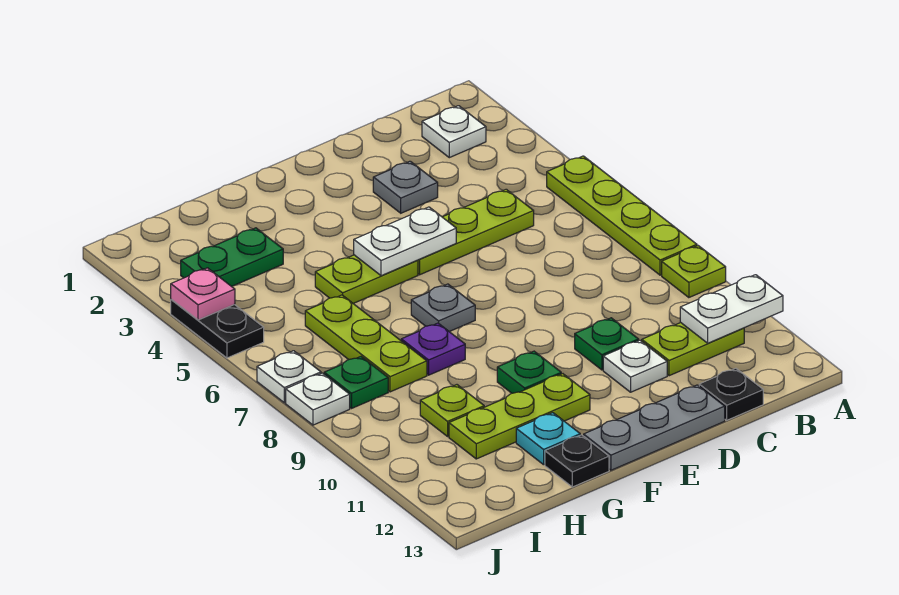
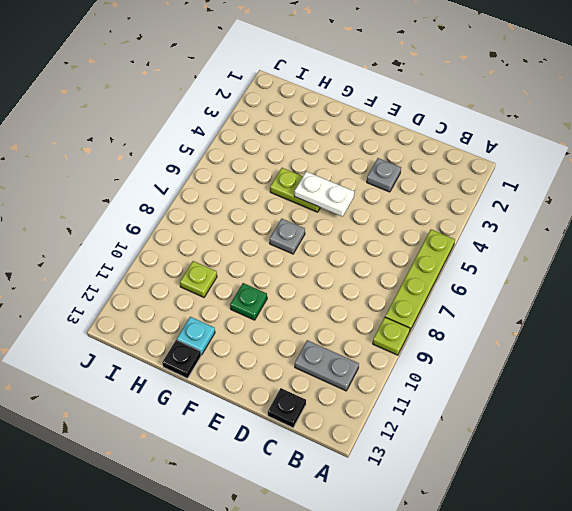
grey 1x2 plate [295,340,359,391] -> lime 1x2 plate [642,323,744,376]
none -> white 1x1 plate [422,106,486,158]
none -> lime 1x3 plate [418,189,534,275]
none -> green 1x1 plate [575,318,639,370]

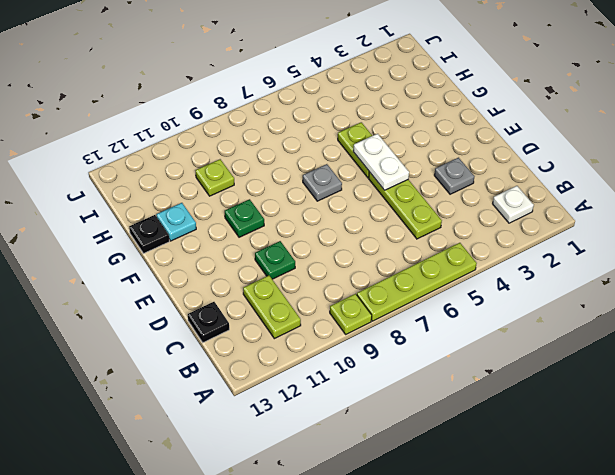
none -> white 1x1 plate [603,340,667,392]
none -> grey 1x3 plate [584,385,725,470]
none -> lime 1x3 plate [449,374,590,459]

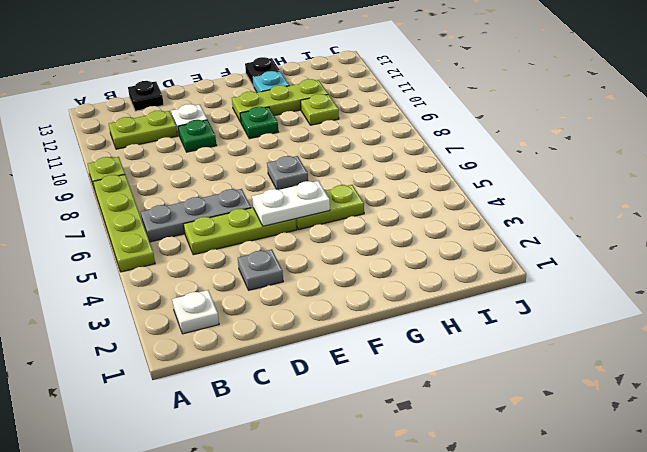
grey 1x3 plate [141,189,251,242] -> grey 1x3 plate moved to [584,385,725,470]
none -> purple 1x1 plate [401,323,465,375]
none -> green 1x2 plate [181,228,283,287]
none -> lime 1x3 plate [305,295,427,392]

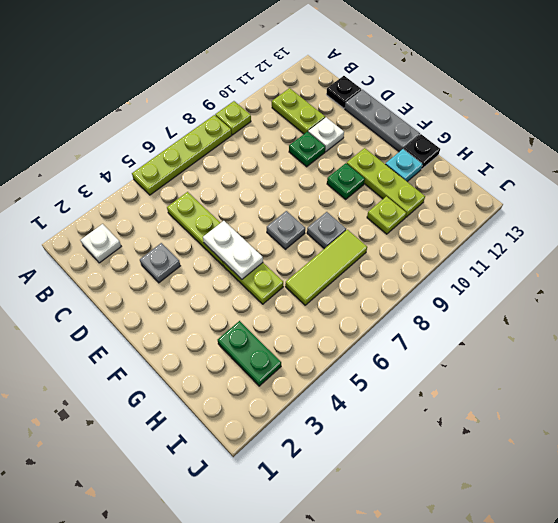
grey 1x1 plate [307,212,346,249] -> purple 1x1 plate [401,323,465,375]
lime 1x3 tile [285,230,367,305] -> lime 1x3 plate [305,295,427,392]
none -> green 1x1 plate [324,357,388,408]
none -> black 1x2 plate [171,299,264,358]
none -> white 1x1 plate [257,351,321,403]

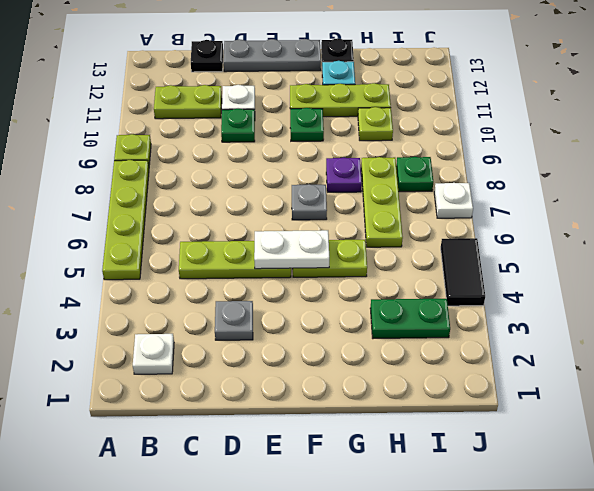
black 1x2 tile [441,238,485,306] -> black 1x2 plate [171,299,264,358]
none -> white 1x1 plate [286,373,350,425]
none -> white 1x2 plate [680,275,783,343]
none -> pink 1x1 plate [171,268,235,320]

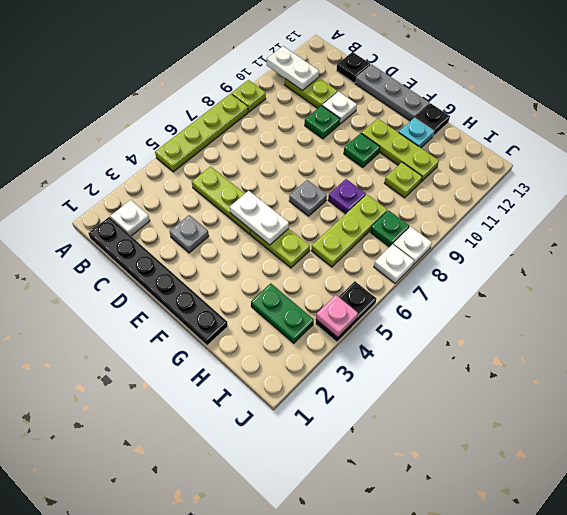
black 1x6 plate [88,217,228,345] -> none

